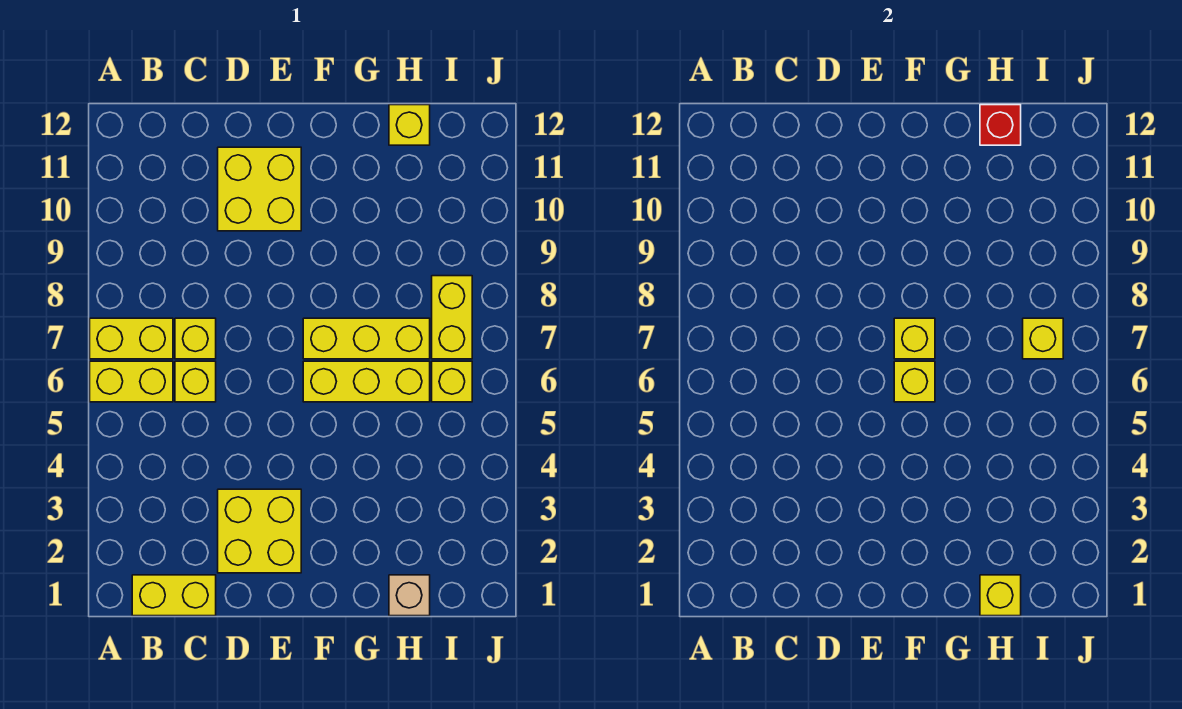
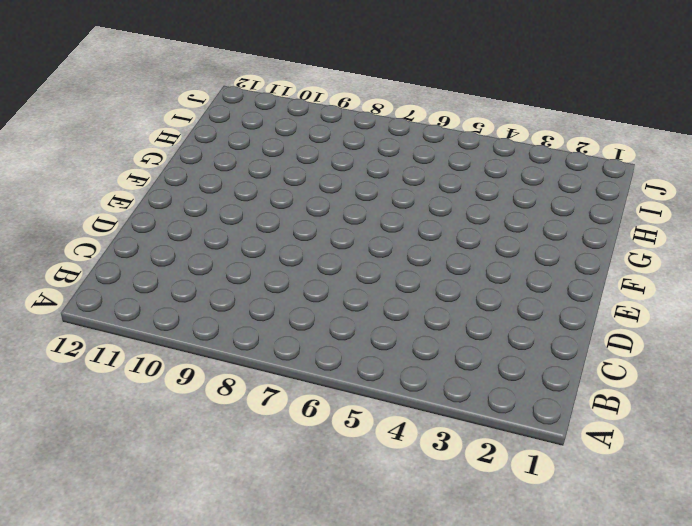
none -> yellow 1x2 brick [90,361,173,402]
none -> yellow 1x2 brick [90,318,173,359]
none -> yellow 1x2 brick [132,575,216,616]

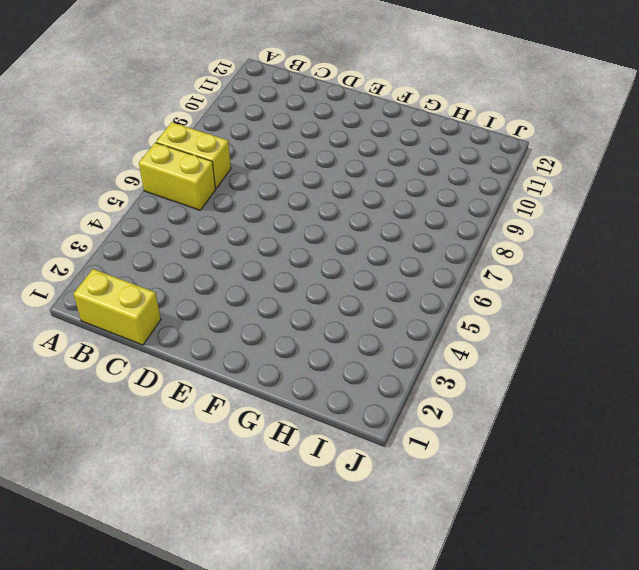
none -> yellow 1x1 brick [175,361,216,402]
none -> yellow 1x1 brick [175,318,216,359]
none -> yellow 2x2 brick [218,489,301,573]

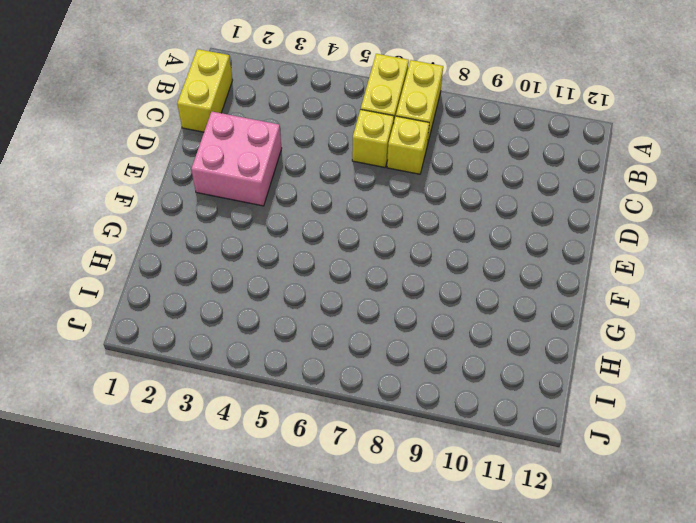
pink 2x2 brick [191,112,282,206] -> yellow 2x2 brick [218,489,301,573]
none -> yellow 2x2 brick [218,147,301,231]
none -> yellow 1x3 brick [303,361,430,402]
none -> yellow 1x3 brick [303,318,430,359]

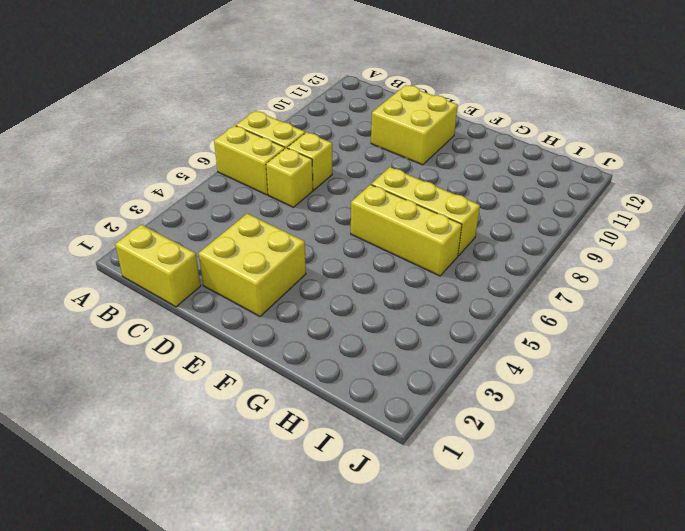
none -> tan 1x1 brick [389,575,430,616]
none -> yellow 1x1 brick [389,105,430,145]
none -> yellow 1x1 brick [432,361,472,402]

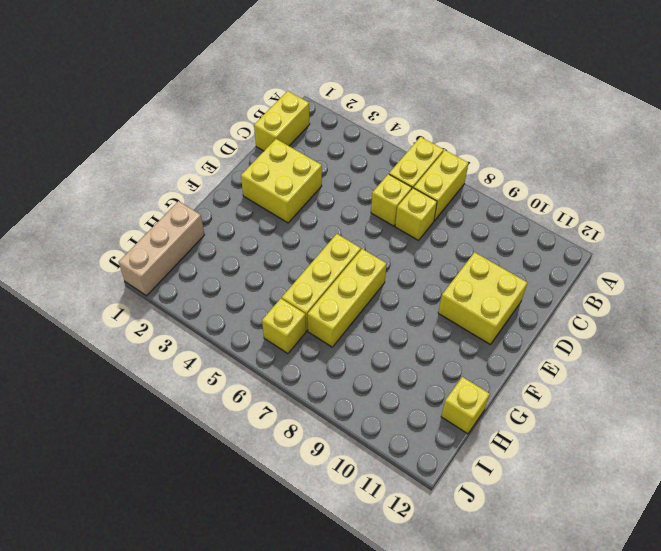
tan 1x3 brick [119,201,204,296] -> tan 1x1 brick [389,575,430,616]
none -> yellow 1x2 brick [432,276,472,359]
none -> yellow 1x1 brick [894,361,935,402]
none -> yellow 1x1 brick [894,318,935,359]

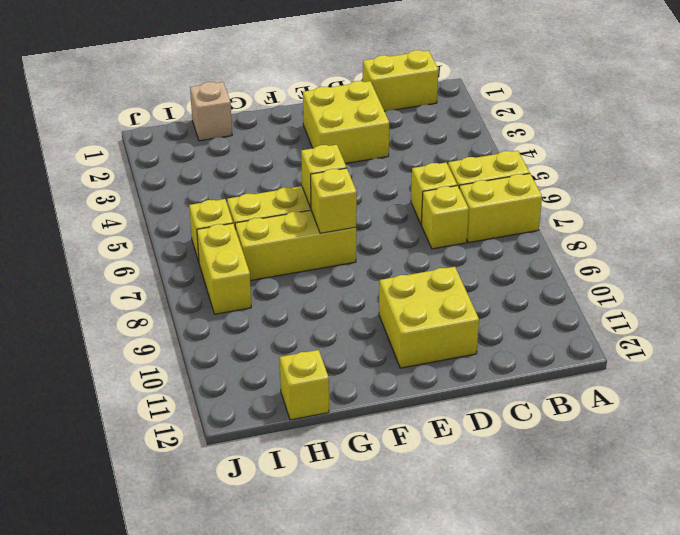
none -> yellow 1x1 brick [980,575,1021,616]
none -> red 1x1 brick [980,105,1021,145]
none -> yellow 1x1 brick [1023,318,1063,359]

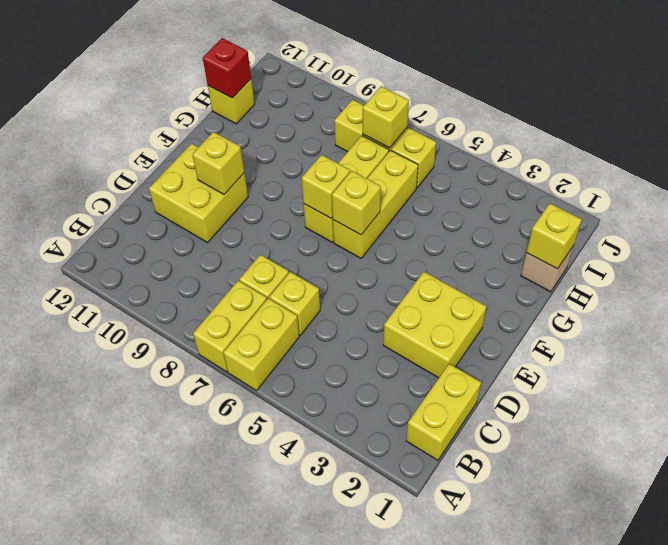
yellow 1x1 brick [192,132,244,194] -> none

